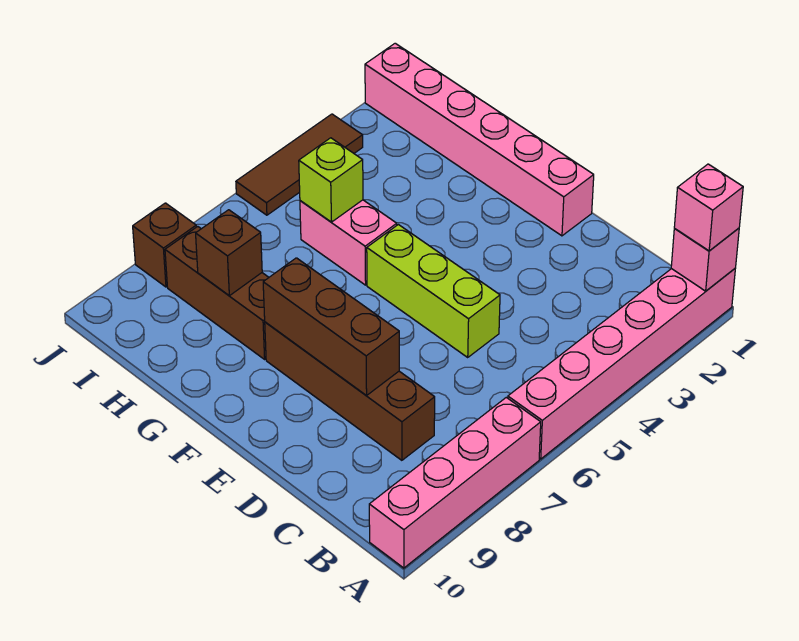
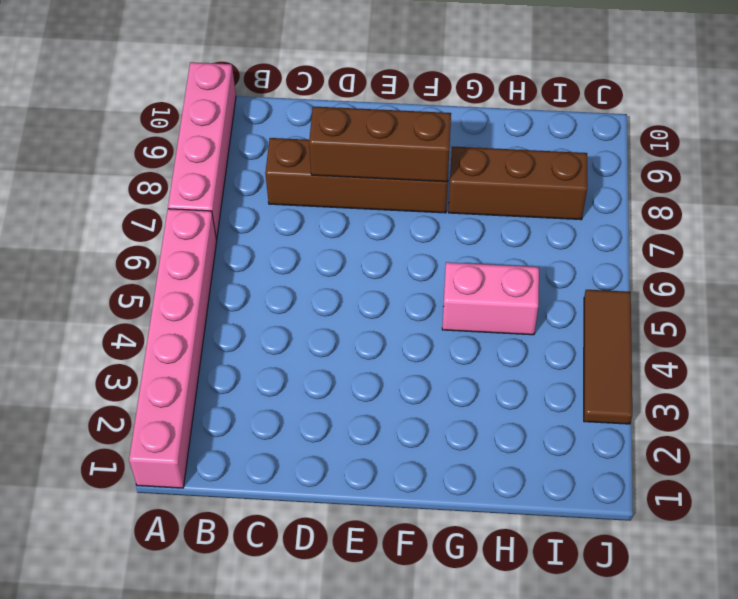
none -> lime 1x3 brick [367,225,500,357]
none -> pink 1x6 brick [365,43,594,236]
none -> brown 1x1 brick [133,203,196,287]

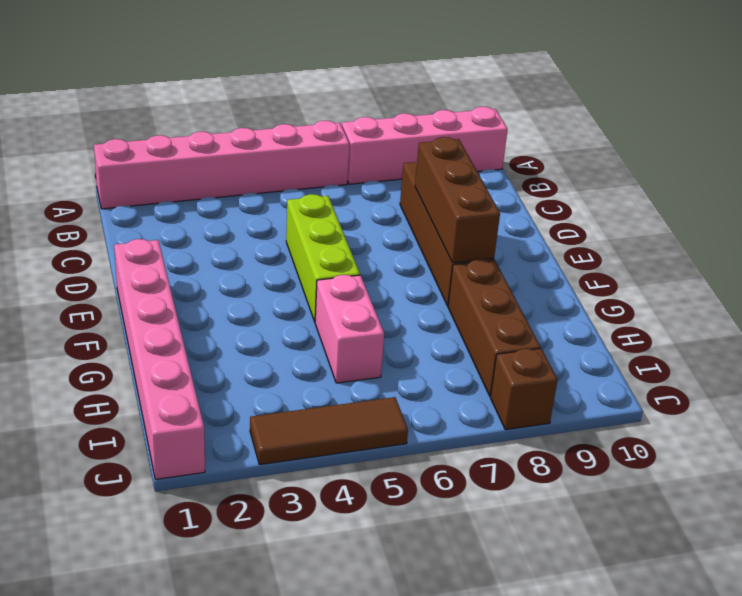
none -> pink 1x1 brick [671,228,739,291]
none -> lime 1x1 brick [299,138,363,222]
none -> brown 1x1 brick [196,210,262,296]

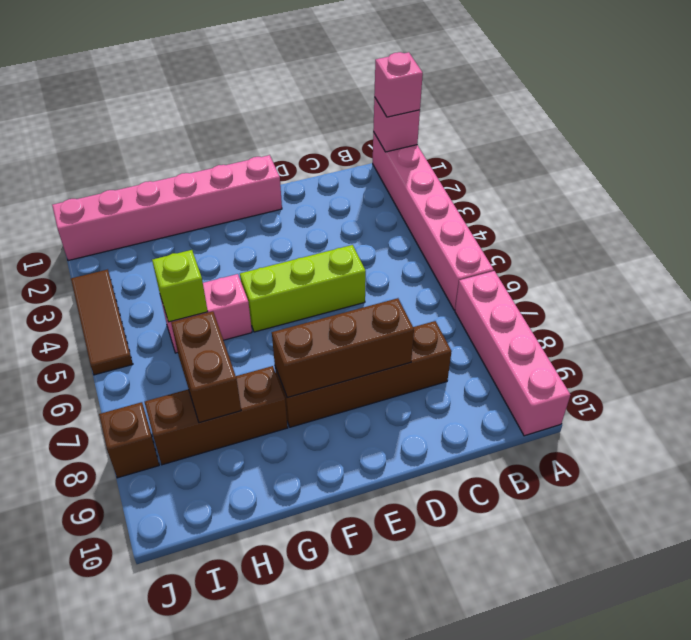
brown 1x2 brick [171,311,241,423] -> brown 1x1 brick [196,210,262,296]

